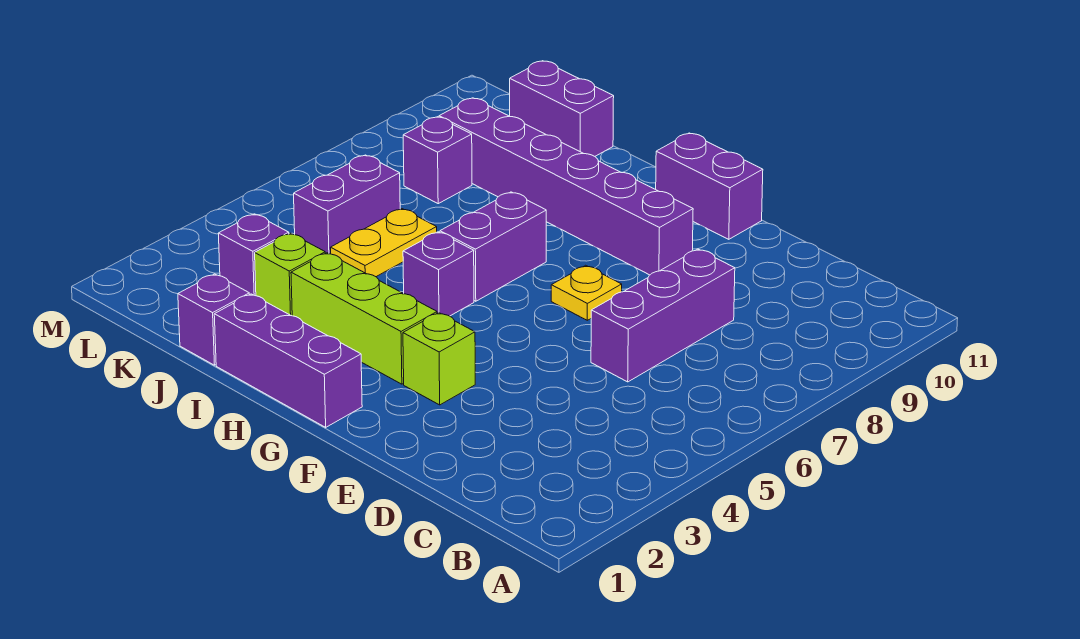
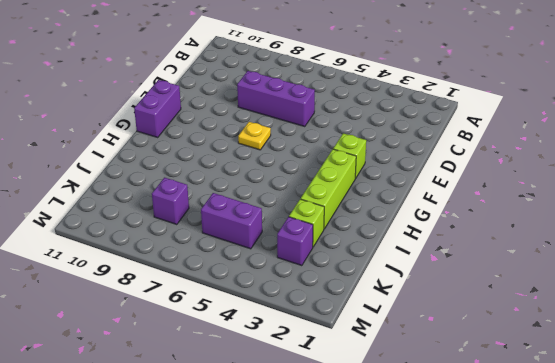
none -> purple 1x6 brick [439,98,693,275]
none -> purple 1x3 brick [214,294,362,427]
none -> purple 1x1 brick [403,232,474,316]

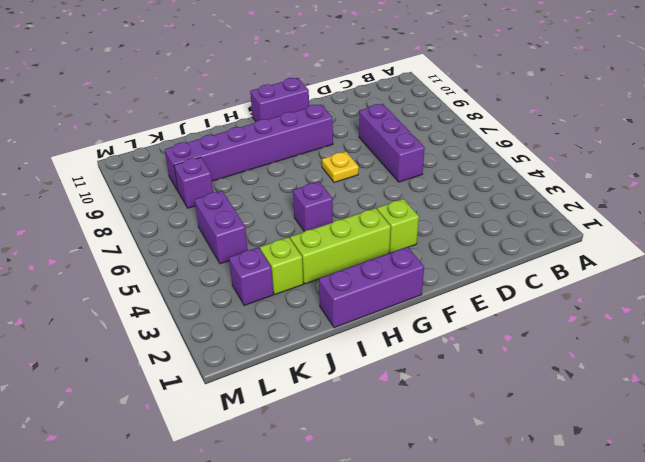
none -> purple 1x2 brick [440,192,546,301]
none -> purple 1x1 brick [178,274,249,365]
none -> yellow 1x2 plate [331,209,437,277]

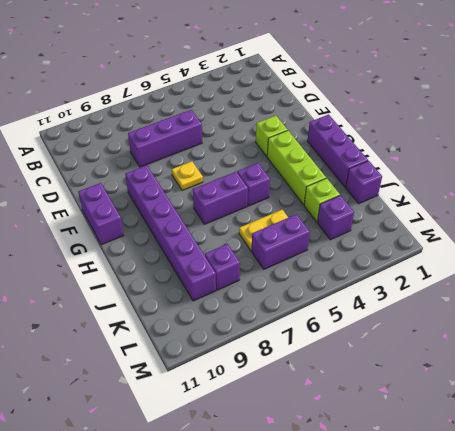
none -> purple 1x2 brick [510,61,614,156]

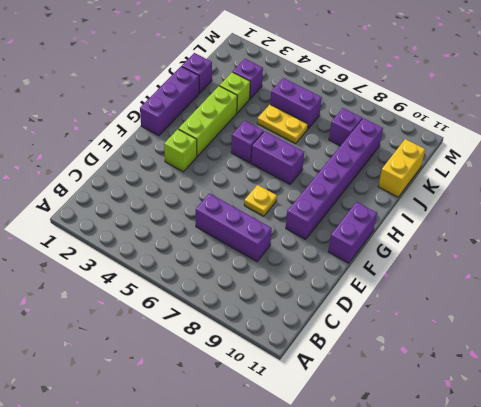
yellow 1x2 brick [378,139,425,197] -> purple 1x2 brick [510,61,614,156]

